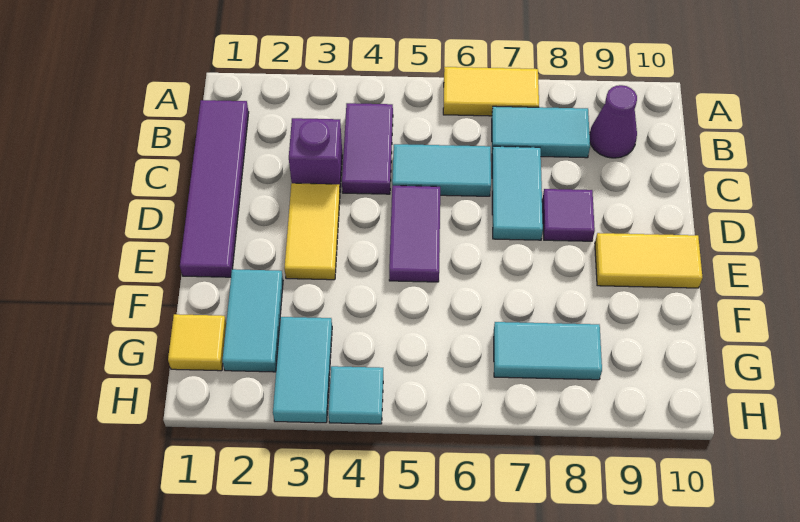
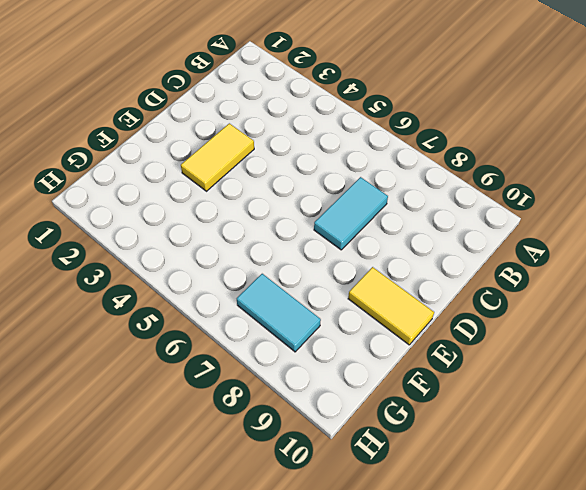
none -> yellow 1x2 tile [443,67,539,116]
none -> purple 1x4 tile [180,100,249,277]
none -> purple 1x2 tile [342,103,393,194]

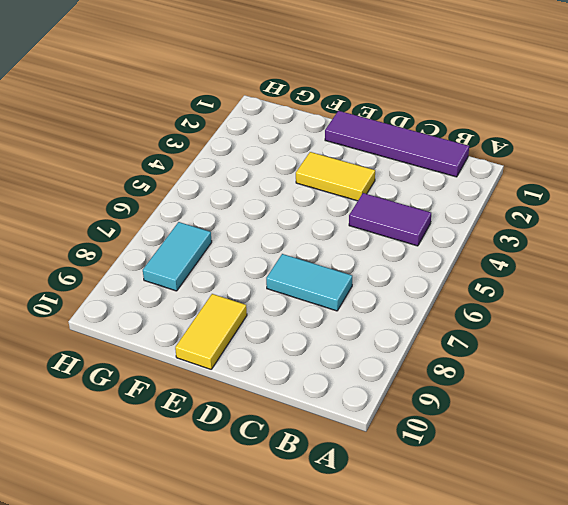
none -> yellow 1x2 tile [443,67,539,116]
none -> cyan 1x2 tile [492,106,590,158]
none -> purple 1x1 cone [590,85,637,158]

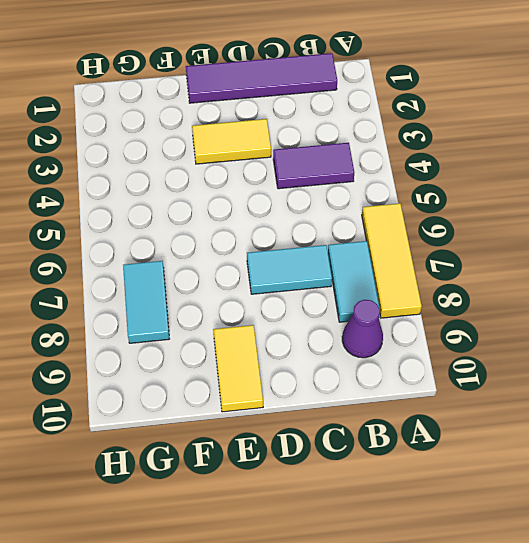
yellow 1x3 tile [362,203,422,318] -> yellow 1x2 tile [443,67,539,116]
none -> purple 1x1 brick [289,118,342,187]
none -> cyan 1x2 tile [392,144,491,196]
none -> purple 1x2 tile [389,186,440,282]

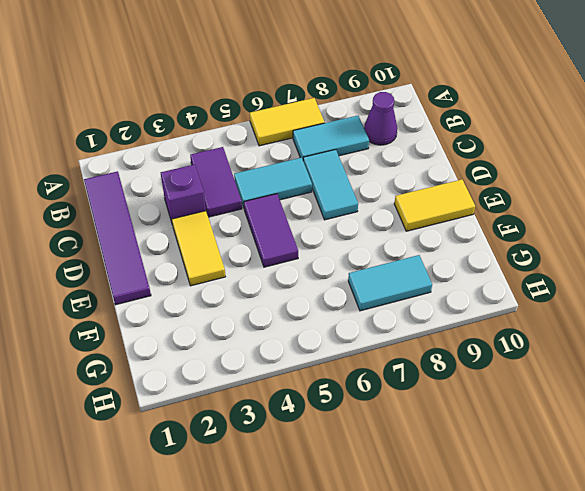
none -> purple 1x1 tile [542,189,595,241]
none -> cyan 1x2 tile [222,269,283,372]
none -> yellow 1x1 tile [168,314,226,371]

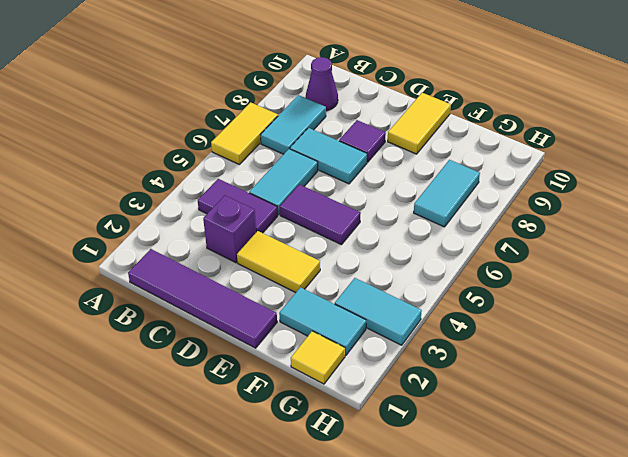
none -> cyan 1x1 tile [328,366,383,424]

